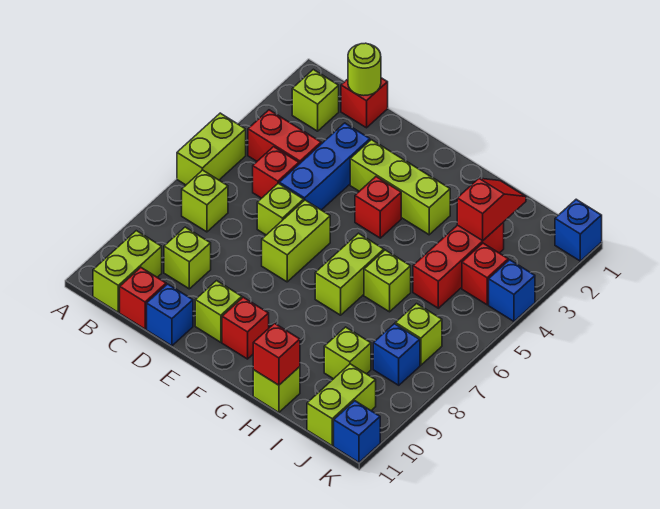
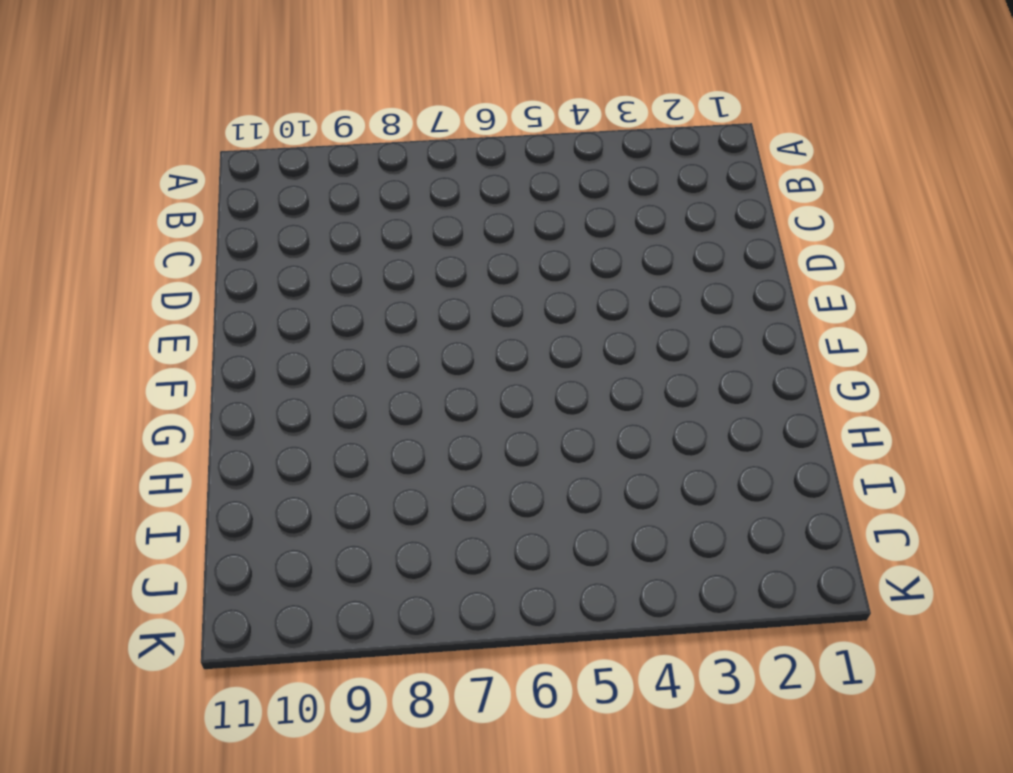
none -> lime 1x2 brick [177,113,246,185]
none -> lime 1x1 brick [292,69,339,131]
none -> red 1x2 brick [248,110,321,164]
none -> lime 1x1 brick [182,170,228,232]

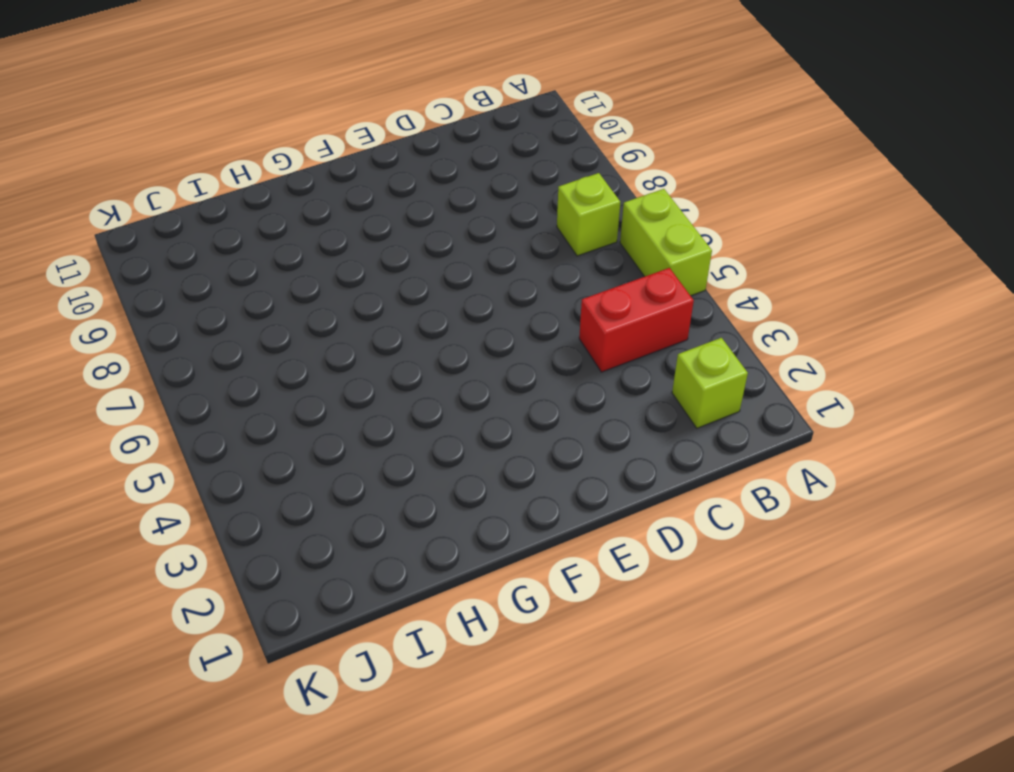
none -> lime 1x2 brick [93,231,162,312]
none -> red 1x1 brick [341,78,388,128]
none -> red 1x1 brick [253,147,299,198]
none -> lime 1x1 brick [164,227,211,289]

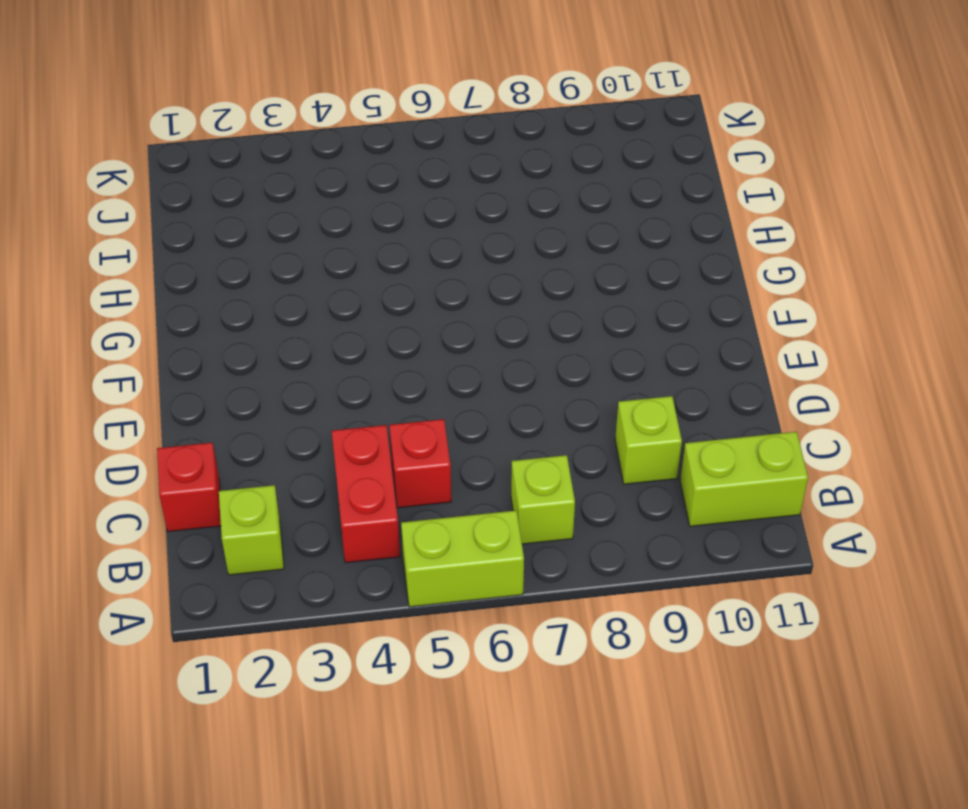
none -> red 1x1 brick [120,268,166,329]
none -> blue 1x3 brick [279,123,370,210]
none -> lime 1x1 brick [257,183,304,235]
none -> blue 1x1 brick [147,284,193,346]

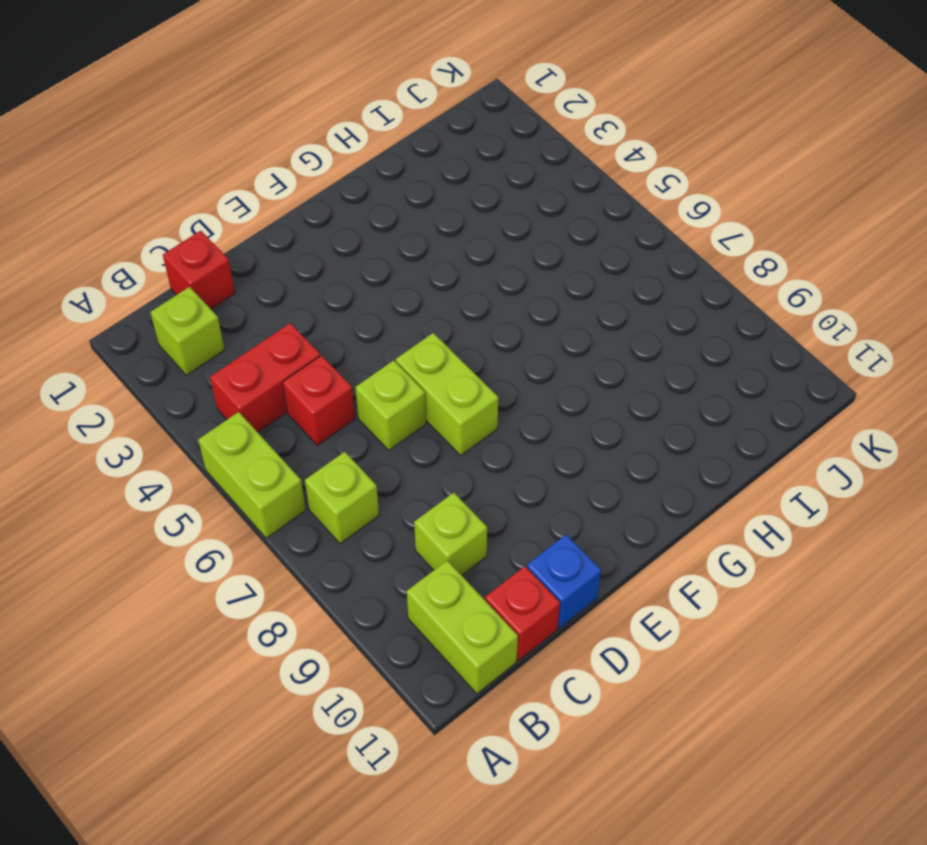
none -> blue 1x3 brick [279,123,370,210]
none -> lime 1x3 brick [350,140,450,235]
none -> lime 1x1 brick [195,281,242,342]
none -> red 1x1 brick [355,177,401,238]

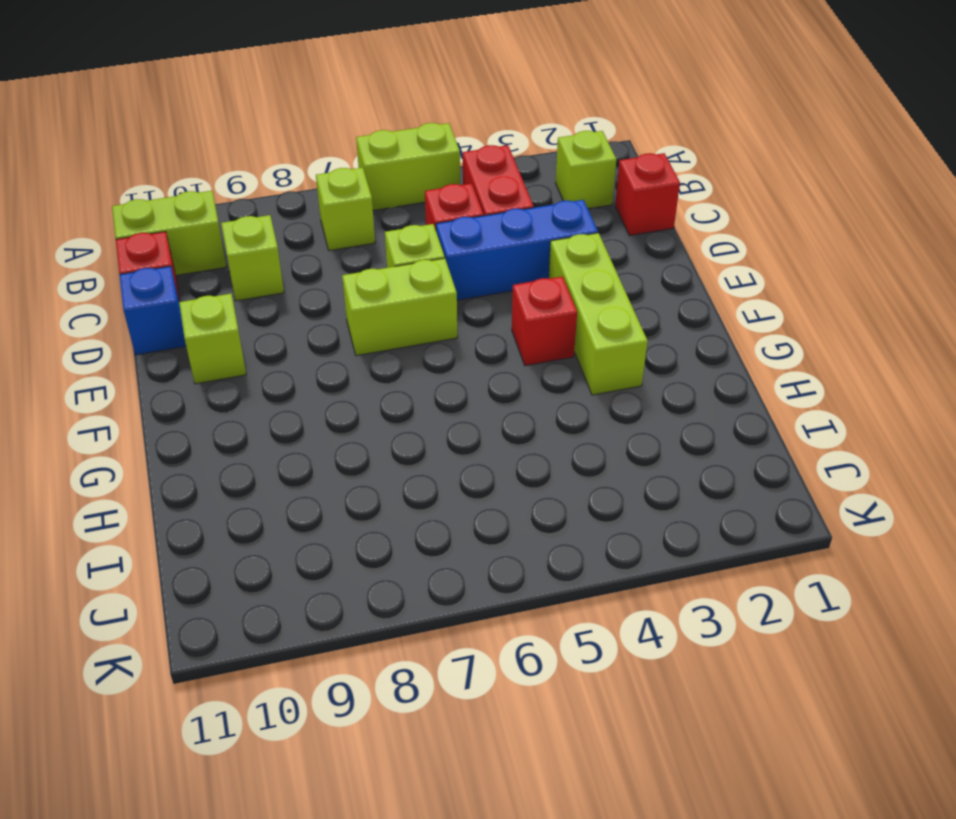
none -> red 1x1 brick [222,297,269,359]
none -> lime 1x2 brick [315,233,384,315]
none -> lime 1x1 brick [364,250,411,312]
none -> lime 1x1 brick [253,367,300,412]

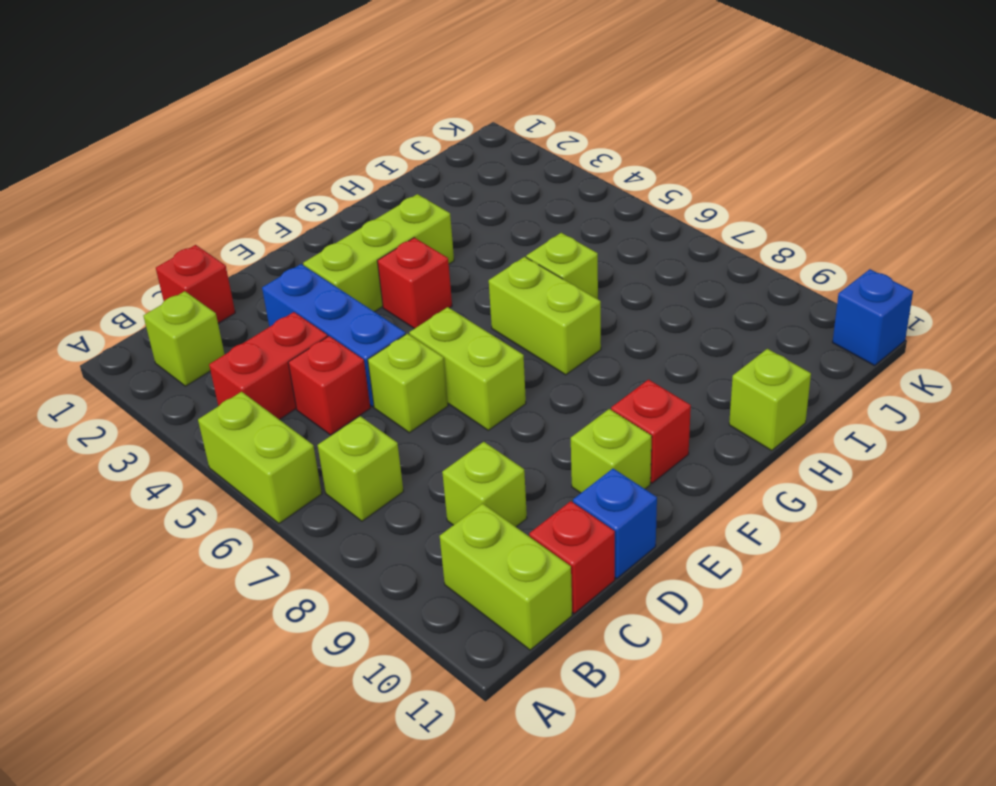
none -> red 1x3 brick [413,222,504,308]
none -> lime 1x1 brick [324,327,371,379]
none -> red 1x1 brick [462,243,508,305]
none -> lime 1x1 brick [395,304,442,365]

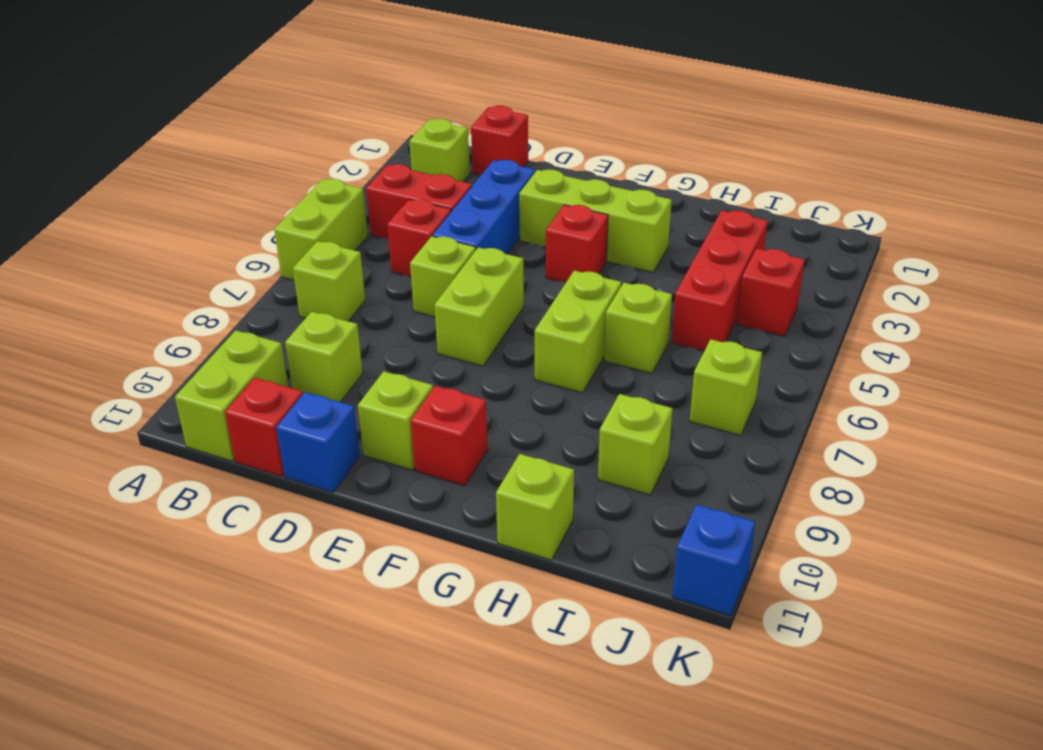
none -> blue 1x1 brick [373,324,420,385]
none -> lime 1x2 brick [307,364,376,446]
none -> blue 1x1 brick [555,199,602,261]
none -> blue 1x1 brick [489,260,535,321]

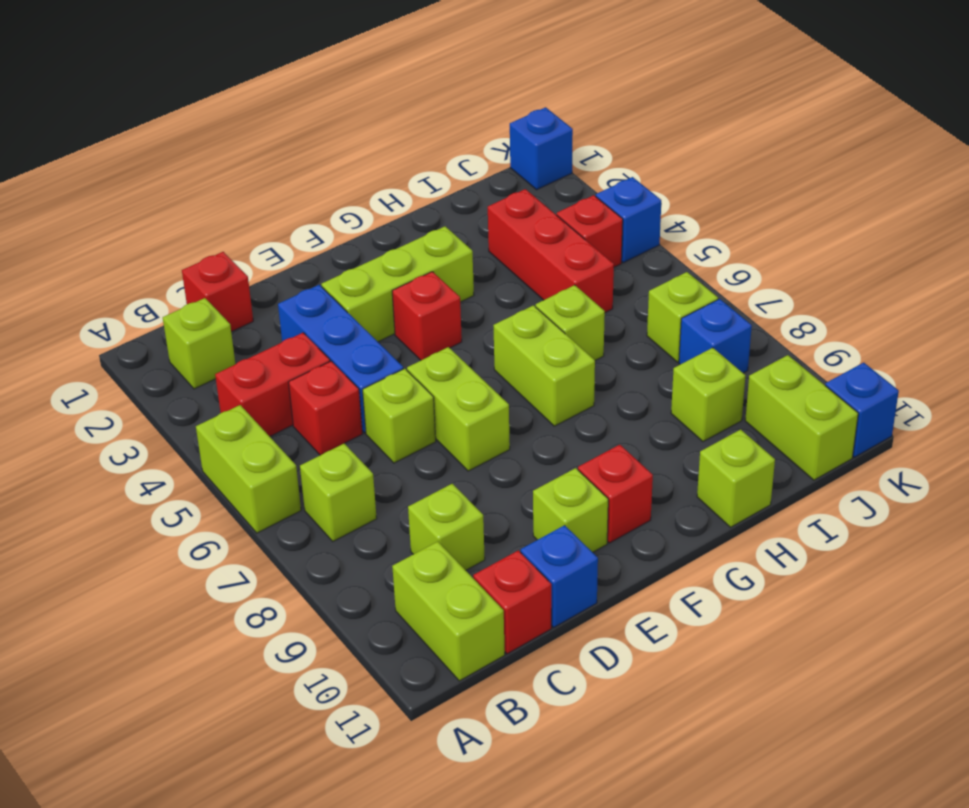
none -> lime 1x1 round brick [348,43,381,96]
none -> red 1x1 brick [253,323,300,385]
none -> red 1x2 slope [457,178,526,241]

